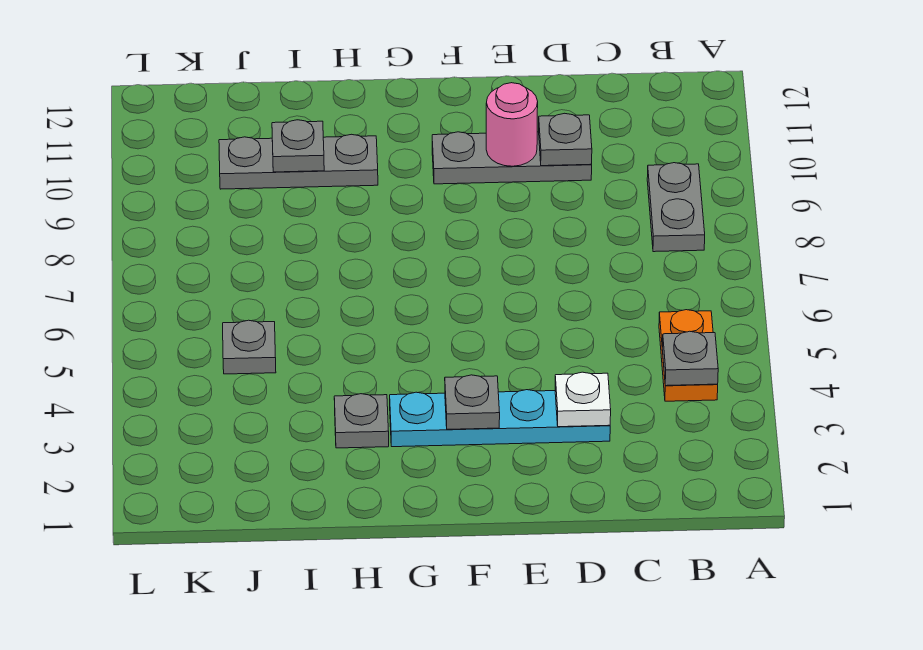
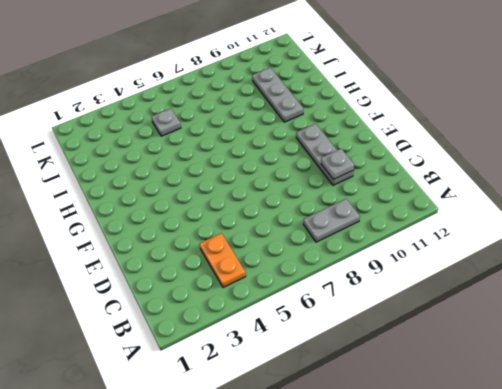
orange 1x2 plate [199,233,246,287] -> orange 1x2 plate turned to [659,310,718,401]
none -> cyan 1x4 plate [390,390,610,447]
none -> grey 1x1 plate [334,394,389,448]
none -> grey 1x1 plate [662,331,718,386]

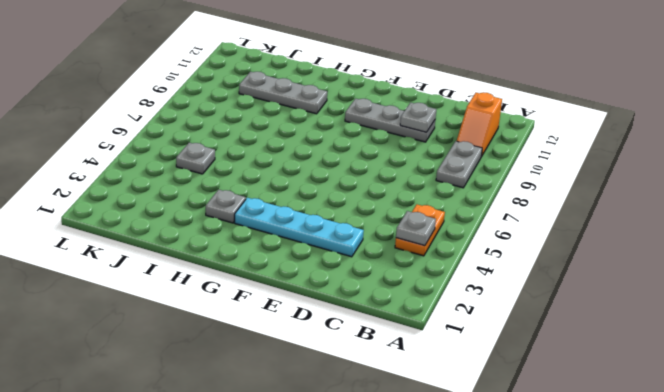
orange 1x2 slope [457,92,502,155] -> none
none -> white 1x1 plate [555,372,611,427]
none -> pink 1x1 round brick [486,83,538,166]
none -> grey 1x1 plate [445,375,500,429]

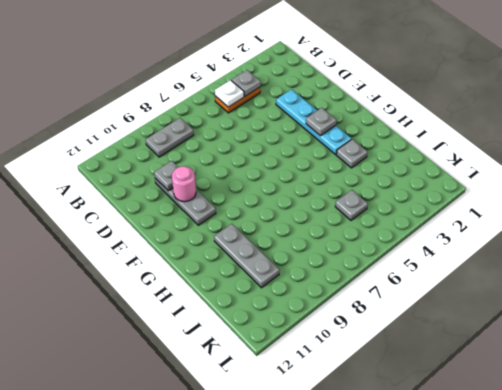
white 1x1 plate [215,80,244,107] -> white 1x1 plate moved to [555,372,611,427]
none -> grey 1x1 plate [272,120,324,172]

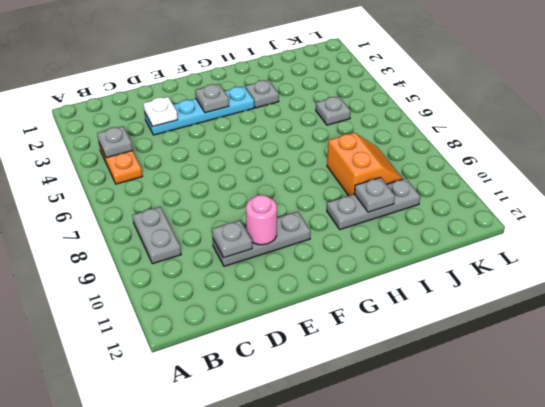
orange 2x2 slope [327,133,403,196] -> none

